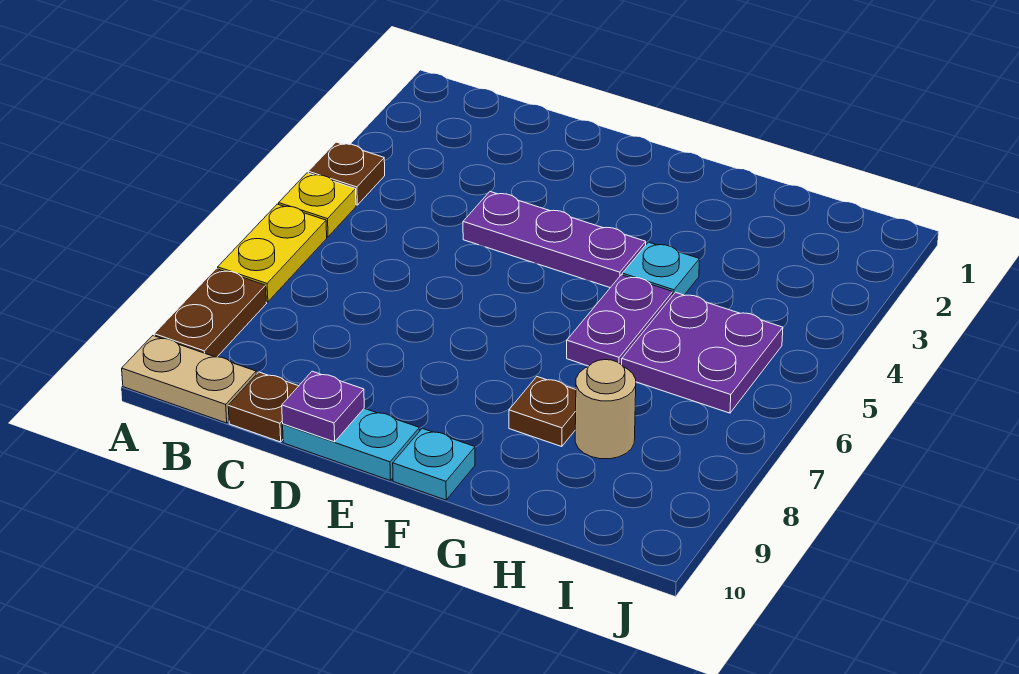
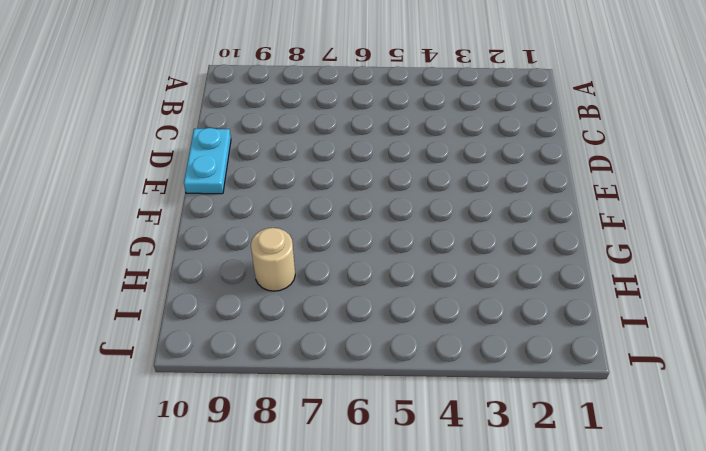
none -> brown 1x1 plate [308,142,385,205]
none -> yellow 1x1 plate [279,173,356,237]
none -> yellow 1x2 plate [218,204,327,302]

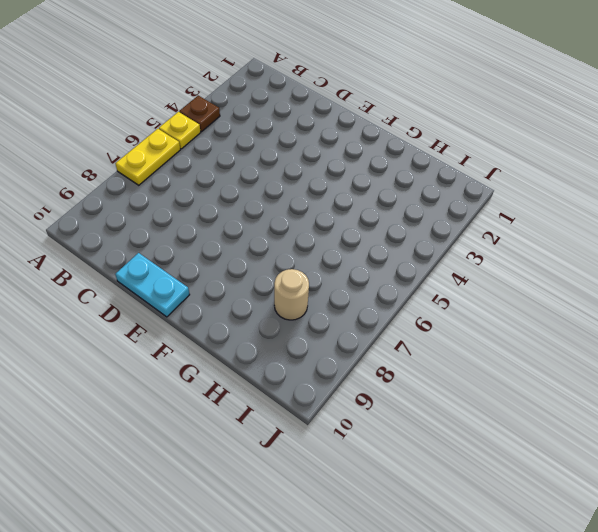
none -> brown 1x2 plate [154,269,267,357]
none -> tan 1x2 plate [122,336,256,423]
none -> brown 1x1 plate [228,372,298,442]

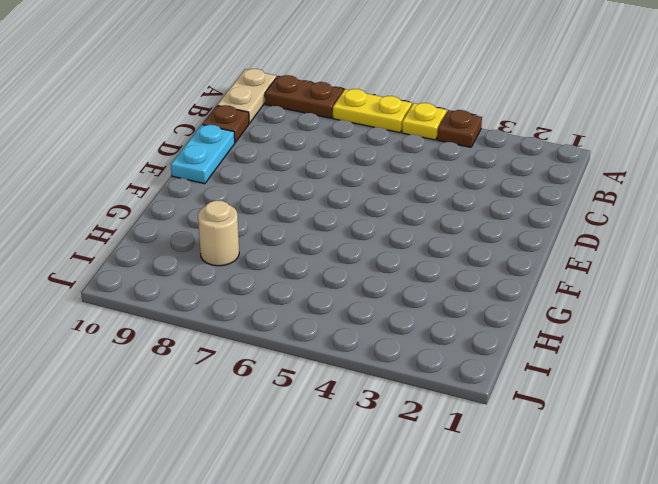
none -> purple 1x3 plate [463,191,646,288]
none -> cyan 1x1 plate [393,429,475,500]
none -> cyan 1x1 plate [622,242,699,295]

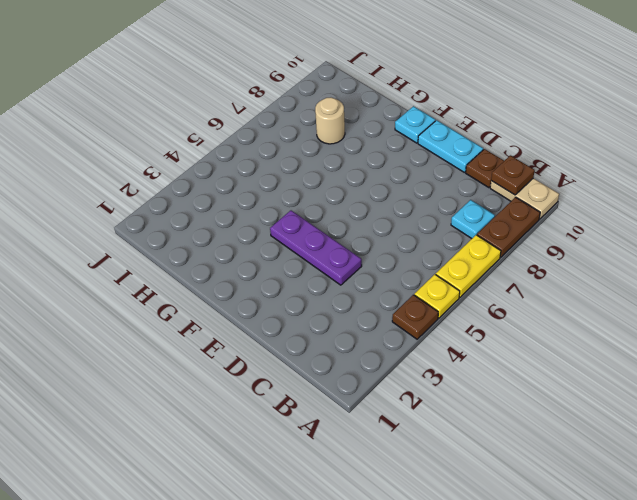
cyan 1x1 plate [451,200,495,239] -> cyan 1x1 plate moved to [622,242,699,295]
brown 1x1 plate [491,155,535,195] -> brown 1x1 plate moved to [509,377,576,447]
none -> purple 1x2 plate [567,275,673,366]
none -> purple 2x2 plate [622,292,783,413]
none -> purple 1x1 plate [282,371,364,442]

